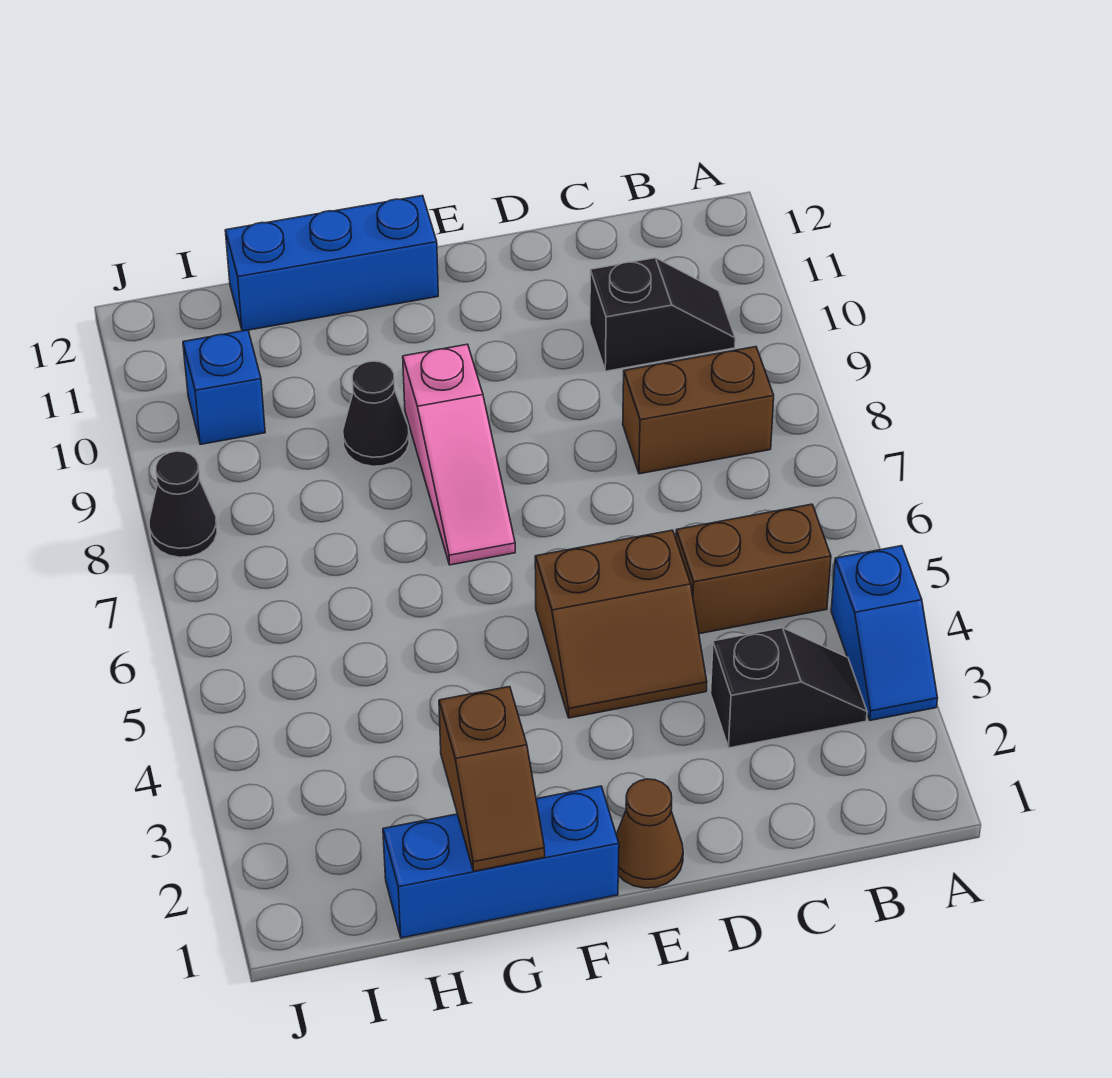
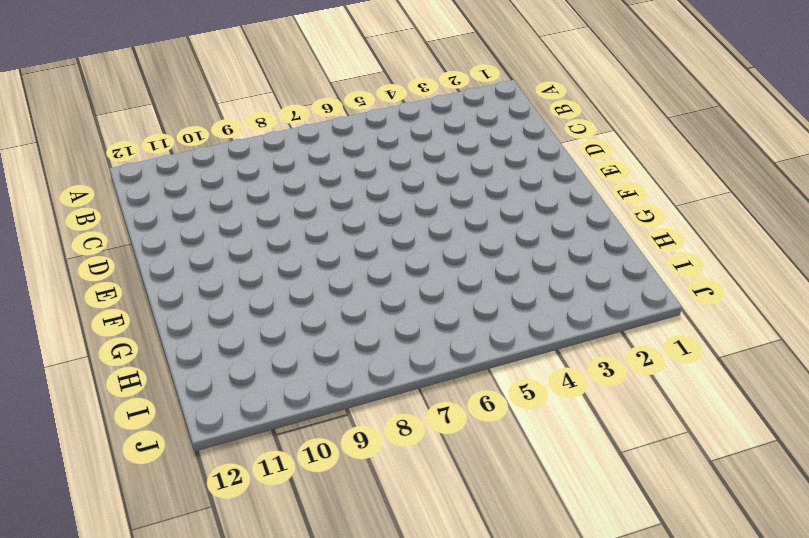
none -> blue 1x2 slope [831,546,938,720]
none -> black 1x2 slope [711,628,867,748]
none -> brown 1x2 brick [676,504,831,634]

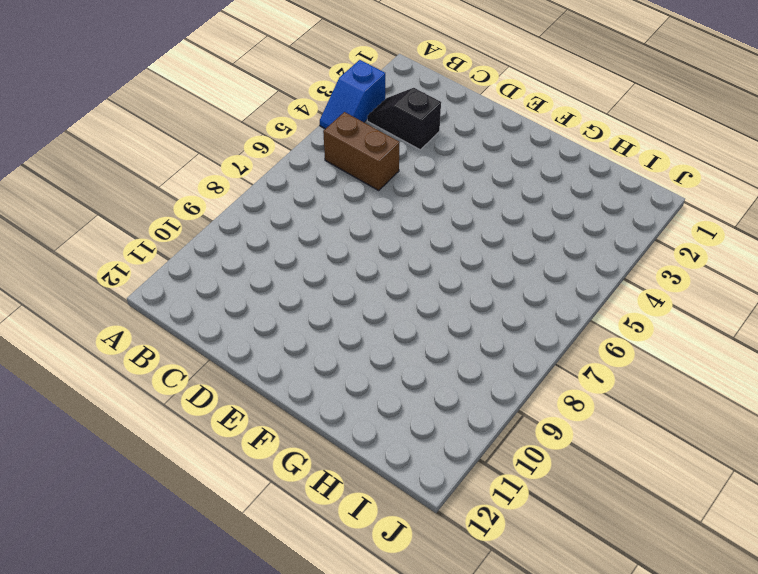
blue 1x2 slope [320,60,385,129] -> blue 1x2 slope turned to [831,546,938,720]
none -> brown 1x2 brick [623,347,774,474]
none -> black 1x2 slope [590,258,735,371]
none -> brown 2x2 slope [535,530,707,718]

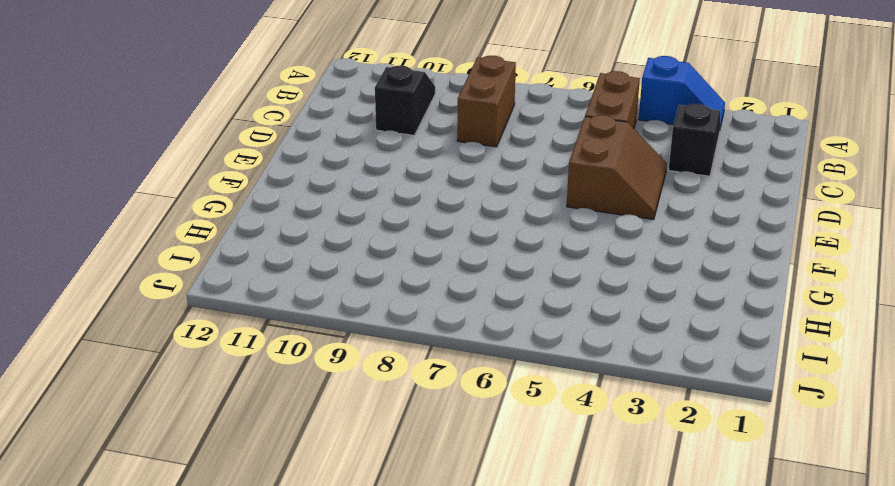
none -> brown 1x1 cone [616,779,683,888]
none -> blue 1x3 brick [383,786,619,938]
none -> pink 1x3 slope [403,344,515,565]

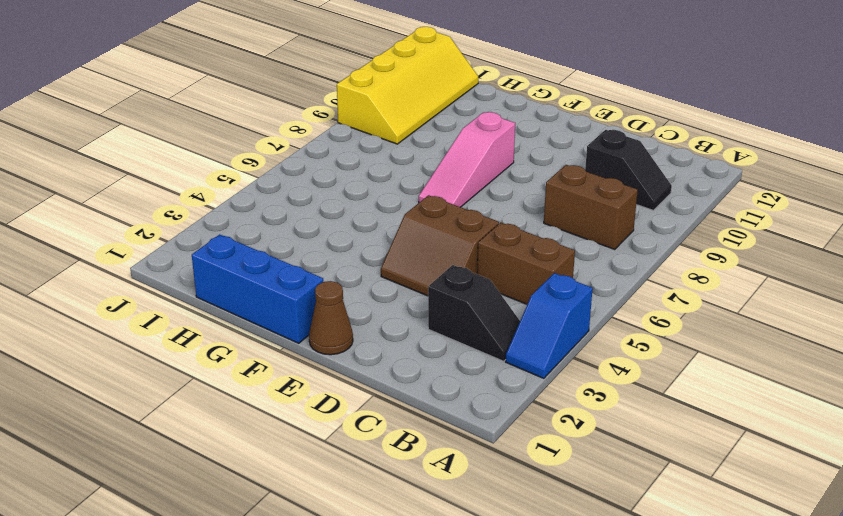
yellow 2x4 slope [337,27,478,144] -> blue 1x1 brick [183,330,265,444]
none -> blue 1x3 brick [225,196,438,331]
none -> black 1x1 cone [343,361,409,466]
none -> black 1x1 cone [149,451,217,557]

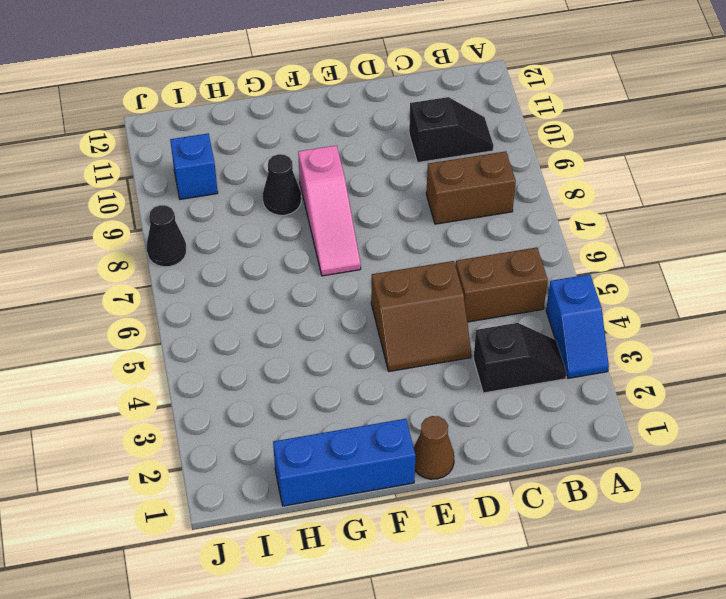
none -> blue 1x3 brick [225,196,438,331]
none -> brown 1x2 slope [439,687,545,871]

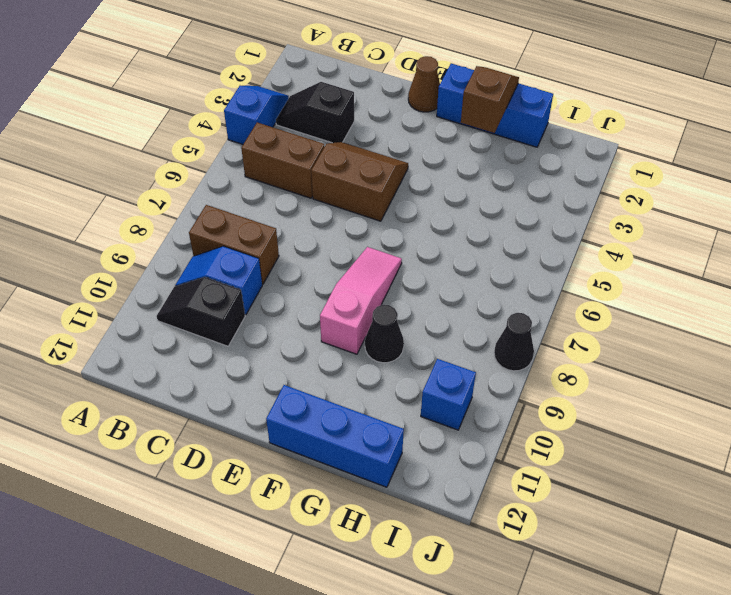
blue 1x2 slope [175,246,262,315] -> none

